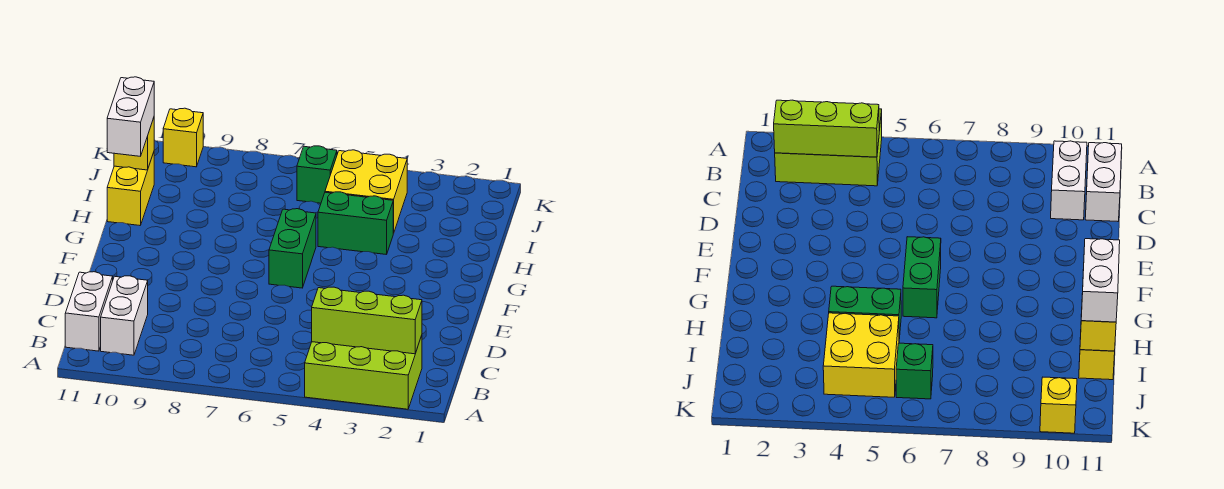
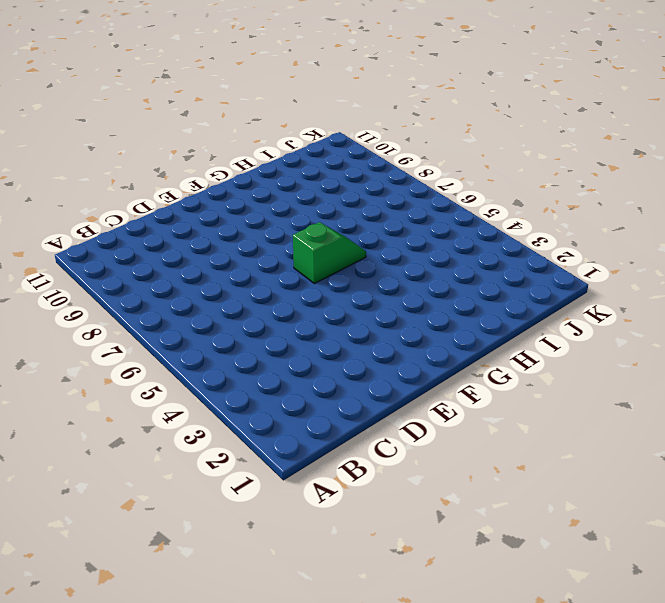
green 1x2 slope [293,222,366,284] -> green 1x2 brick [269,209,316,288]
none -> lime 2x3 brick [305,335,422,409]
none -> white 1x2 brick [101,276,148,355]
none -> white 1x2 brick [65,272,113,351]

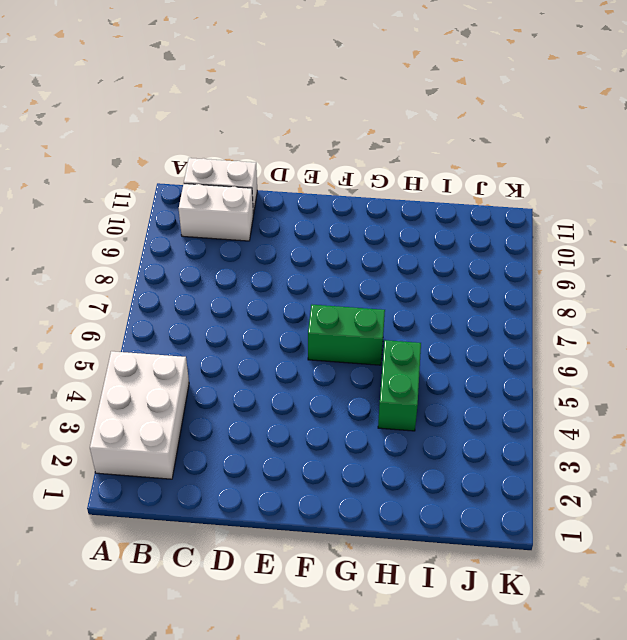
white 2x3 brick [90,351,189,479] -> lime 2x3 brick [305,335,422,409]
none -> yellow 1x2 brick [107,152,154,225]
none -> yellow 2x2 brick [325,150,407,233]
none -> green 1x1 brick [297,146,337,203]

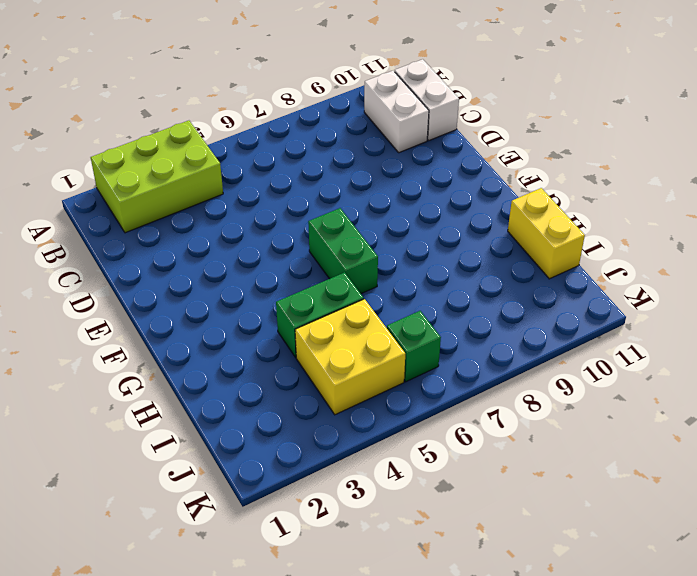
none -> yellow 1x1 brick [163,108,203,167]
none -> lime 1x3 brick [312,287,422,354]
none -> yellow 1x1 brick [114,118,154,170]

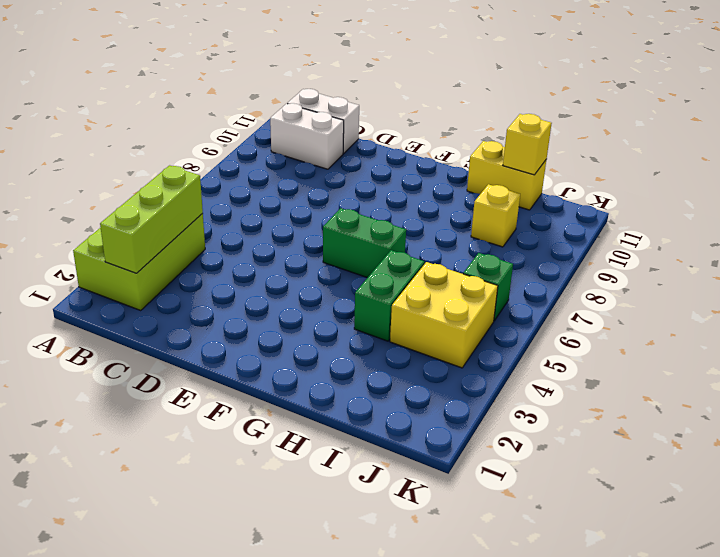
yellow 1x1 brick [471,184,520,247] -> yellow 1x1 brick moved to [163,108,203,167]
none -> white 1x2 brick [107,77,154,156]

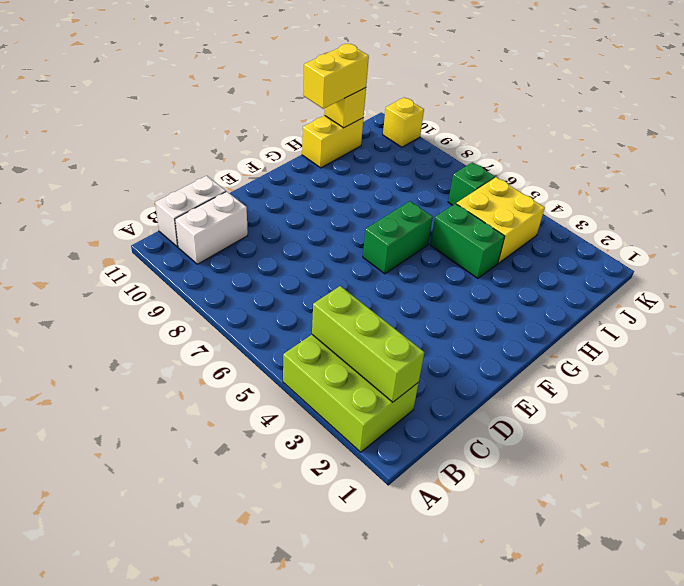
yellow 1x2 brick [303,44,369,109] -> white 1x2 brick [107,77,154,156]

